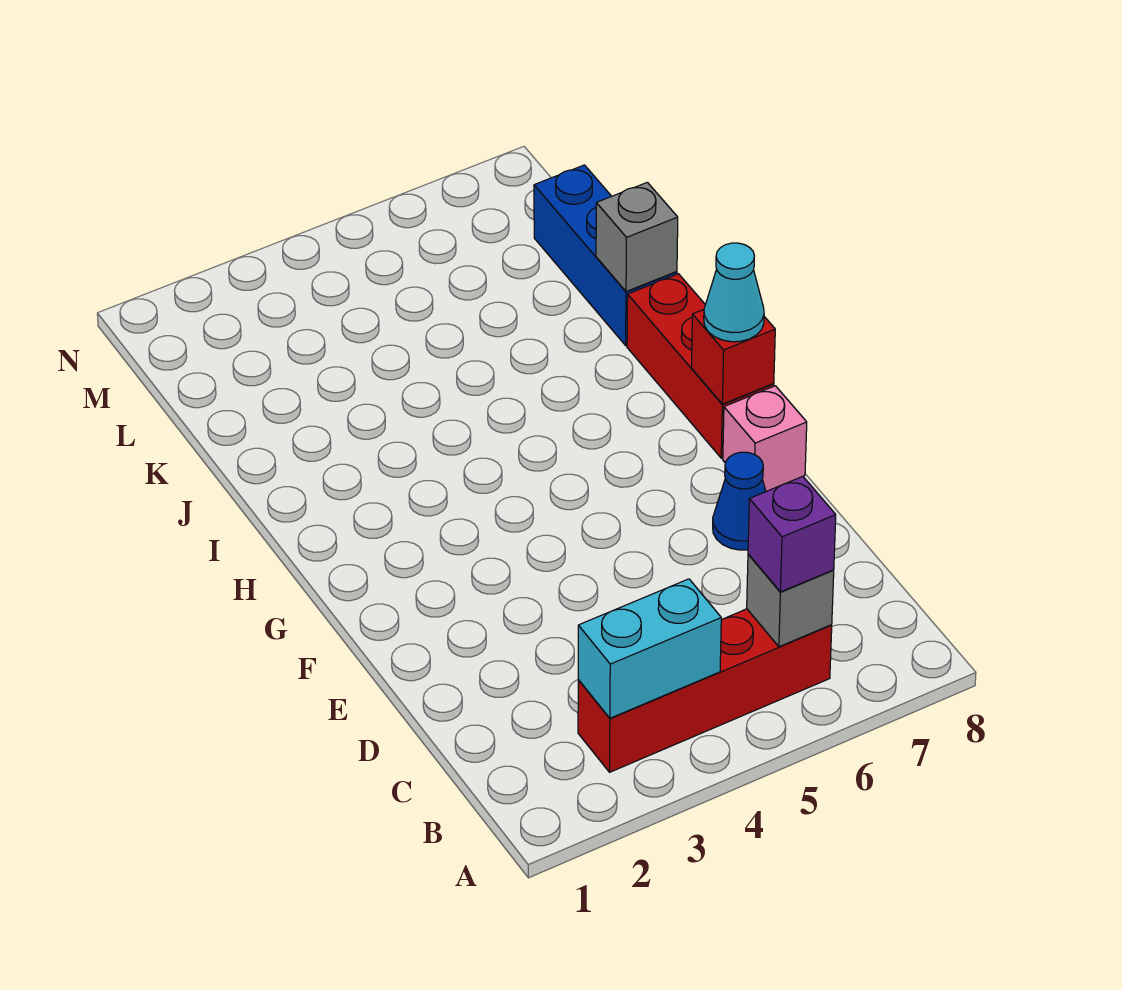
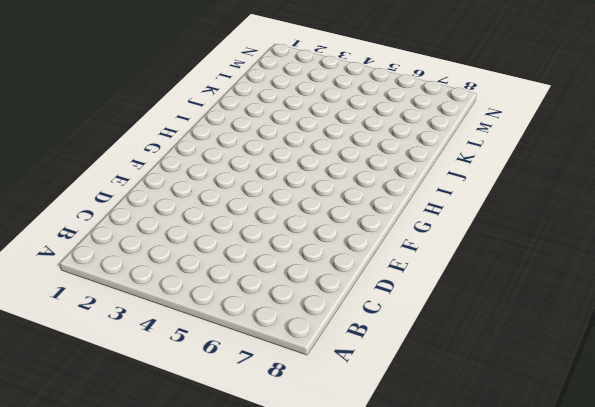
none -> red 1x4 brick [578,609,832,772]
none -> blue 1x1 cone [713,452,766,550]

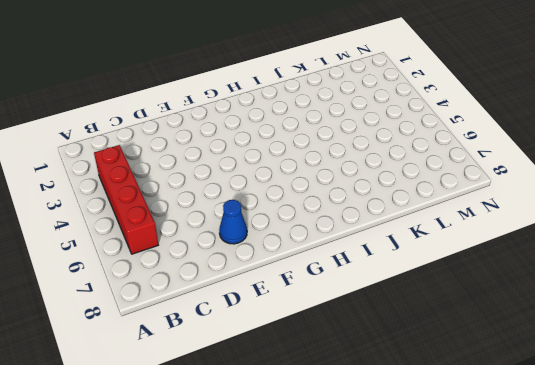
none -> pink 1x1 brick [723,386,807,491]
none -> red 1x3 brick [627,274,774,458]

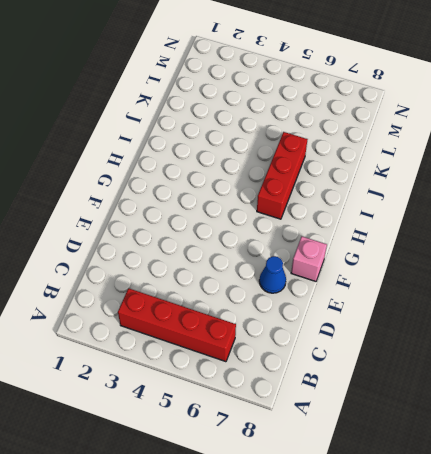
red 1x3 brick [257,132,308,219] -> red 1x3 brick moved to [627,274,774,458]
none -> blue 1x3 brick [534,165,677,345]
none -> cyan 1x2 brick [578,579,721,718]

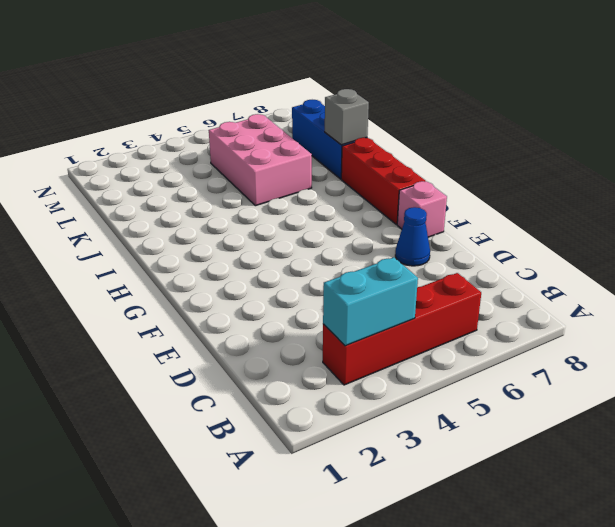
pink 2x3 brick [209,114,312,206] -> none
none -> grey 1x1 brick [747,554,834,647]
none -> red 1x1 brick [692,310,775,404]

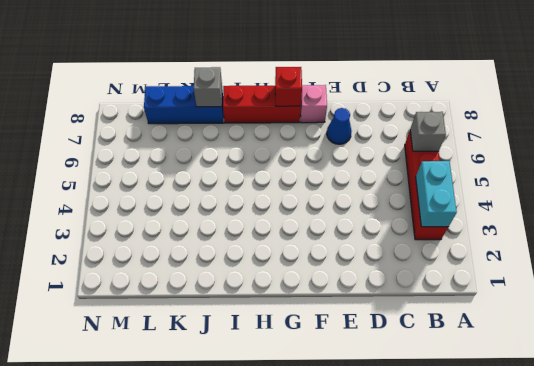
none -> purple 1x1 brick [748,477,836,592]
none -> cyan 1x1 cone [704,243,764,342]

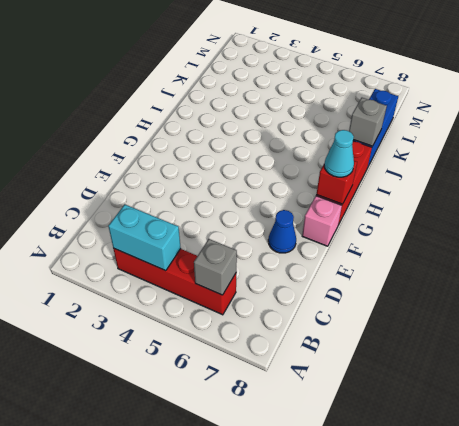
none -> purple 1x1 brick [748,477,836,592]

